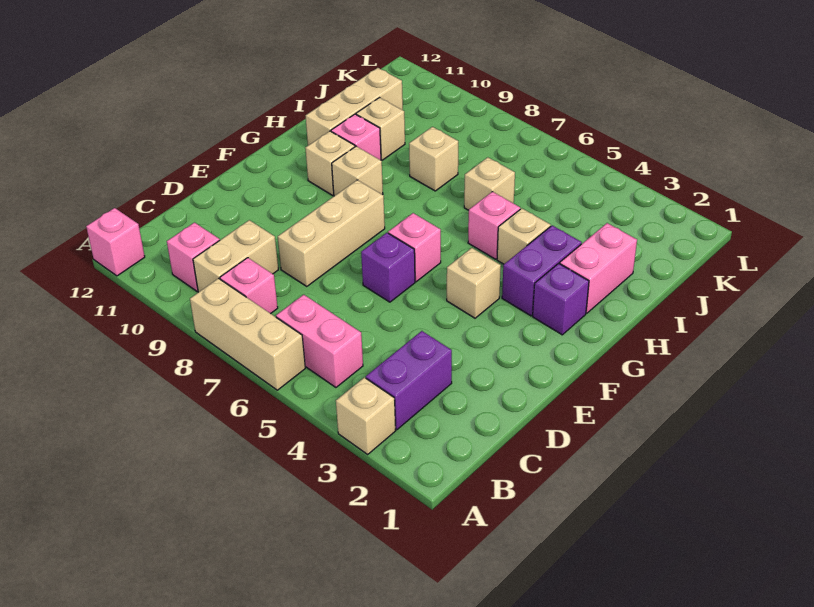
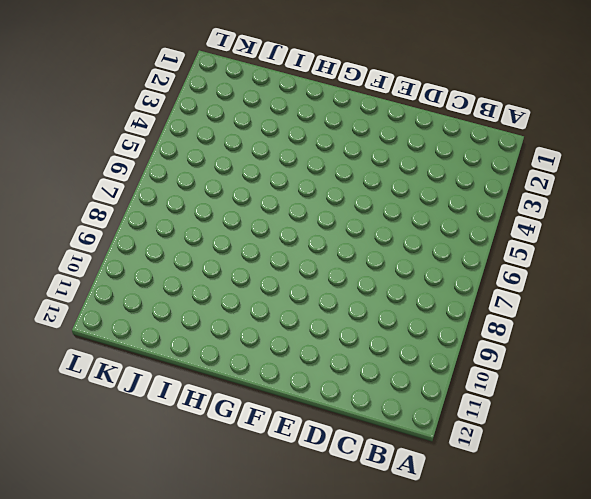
none -> tan 1x1 brick [336,377,396,454]
none -> tan 1x3 brick [190,278,305,390]
none -> pink 1x1 brick [86,208,145,276]

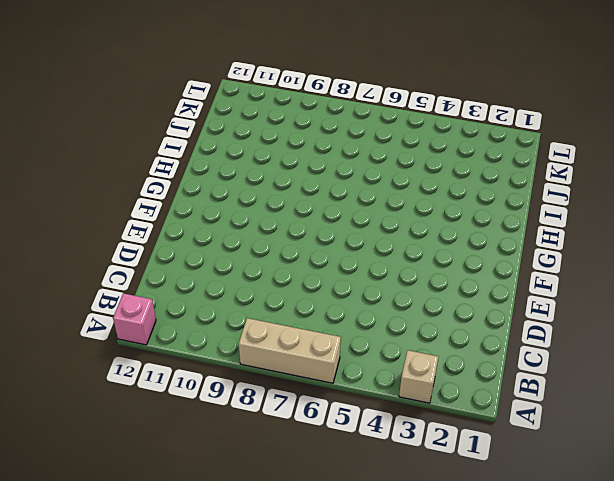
none -> purple 1x2 brick [366,331,452,430]
none -> pink 1x2 brick [276,295,363,387]
none -> pink 1x1 brick [220,258,278,314]

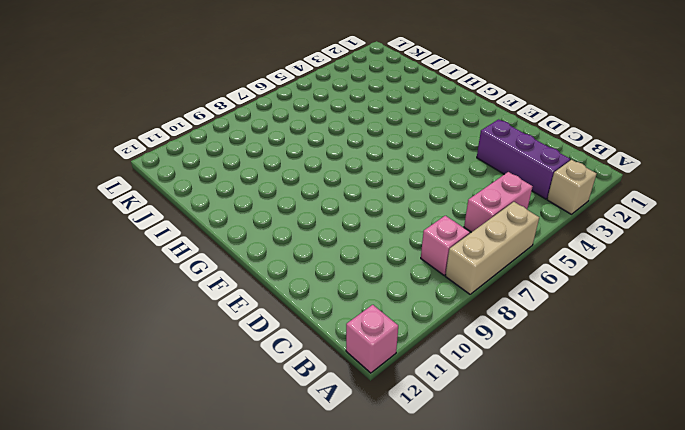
purple 1x3 brick [477,119,570,199] -> purple 1x2 brick [366,331,452,430]
none -> tan 1x2 brick [193,220,278,292]
none -> pink 1x1 brick [167,223,220,291]
none -> tan 1x3 brick [278,180,385,286]

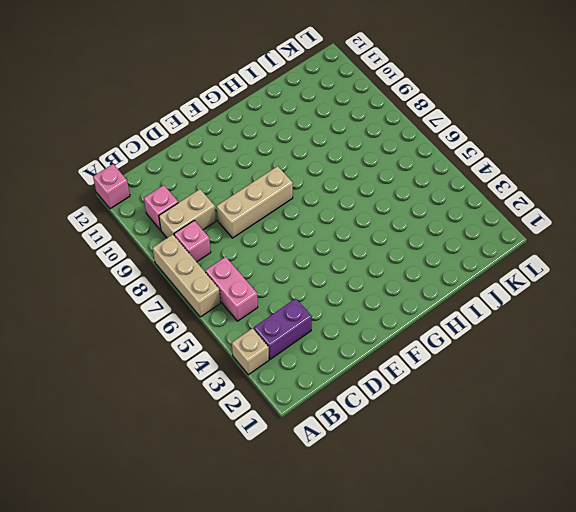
none -> purple 1x1 brick [361,233,415,302]
none -> tan 1x1 brick [447,248,501,318]
none -> pink 1x1 brick [388,213,441,282]

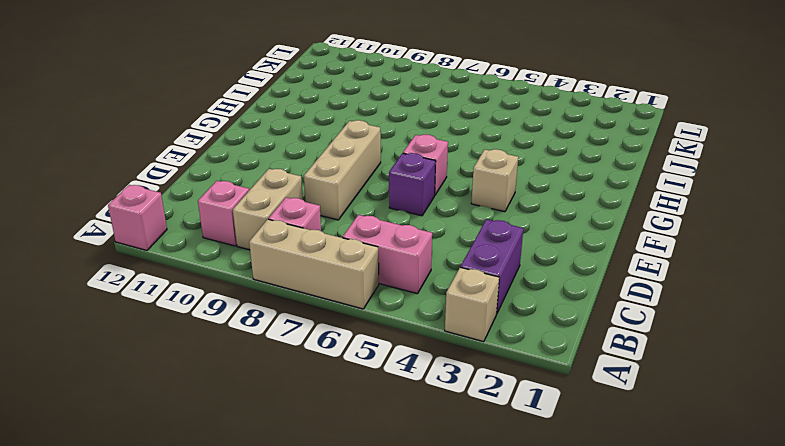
none -> purple 1x1 brick [533,263,589,335]
none -> purple 1x2 brick [502,225,582,316]
none -> tan 1x1 brick [332,146,383,196]

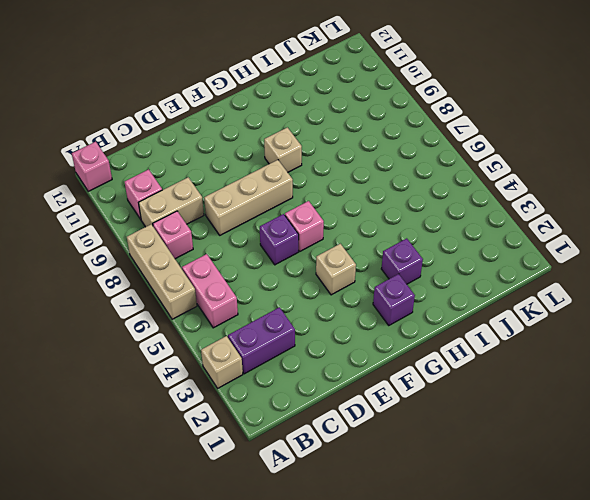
purple 1x1 brick [381,238,423,284] -> purple 1x2 brick [502,225,582,316]
none -> tan 1x1 brick [305,131,355,195]
none -> pink 1x2 brick [560,223,637,313]
none -> tan 1x1 brick [497,208,551,264]

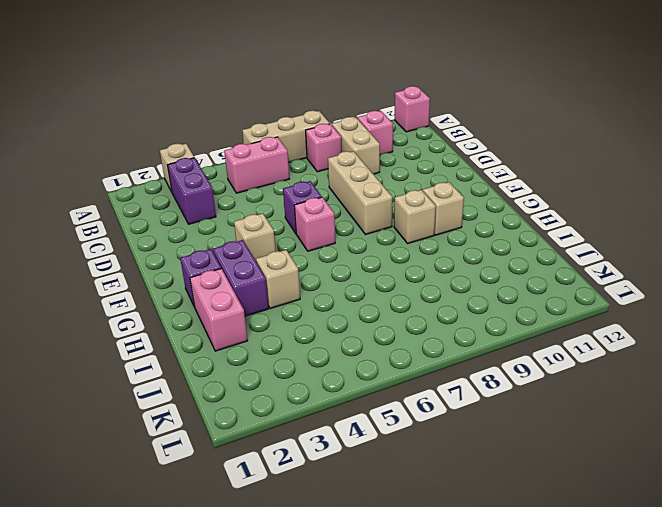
none -> pink 1x1 brick [468,192,520,259]
none -> pink 1x1 brick [331,114,381,160]
none -> tan 1x3 brick [306,68,403,145]

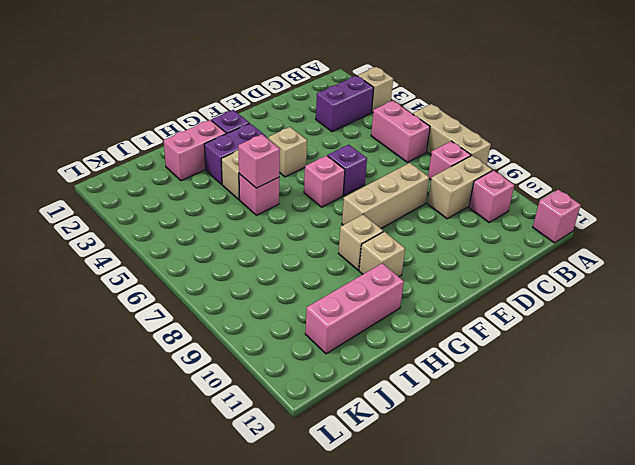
pink 1x1 brick [238,134,280,188] -> pink 1x1 brick moved to [331,114,381,160]
pink 1x3 brick [305,263,404,354] -> tan 1x3 brick [306,68,403,145]
none -> tan 1x1 brick [464,157,515,210]
none -> tan 1x1 brick [409,127,458,191]
none -> tan 1x1 brick [356,98,405,160]

